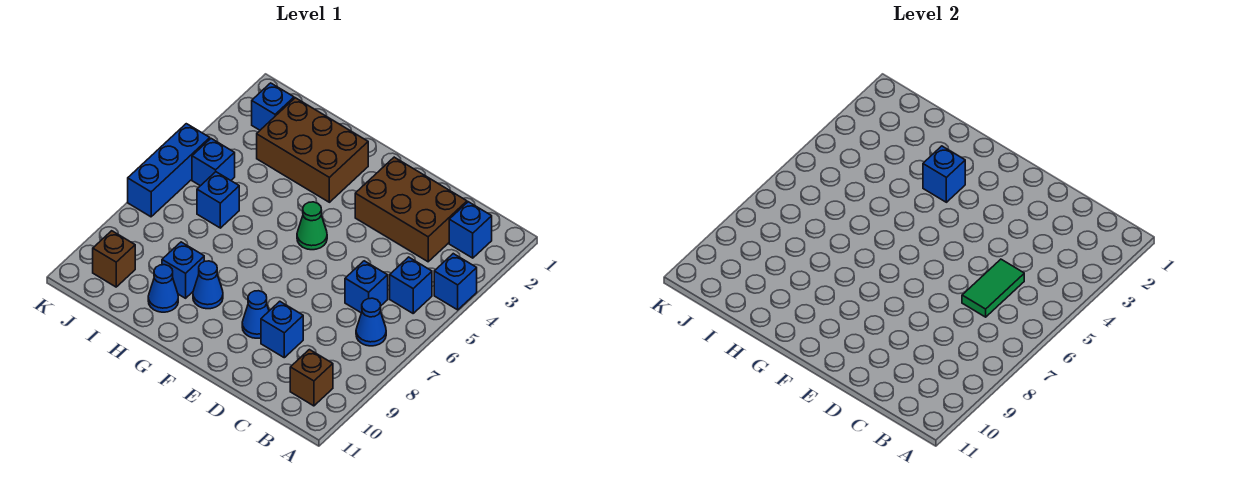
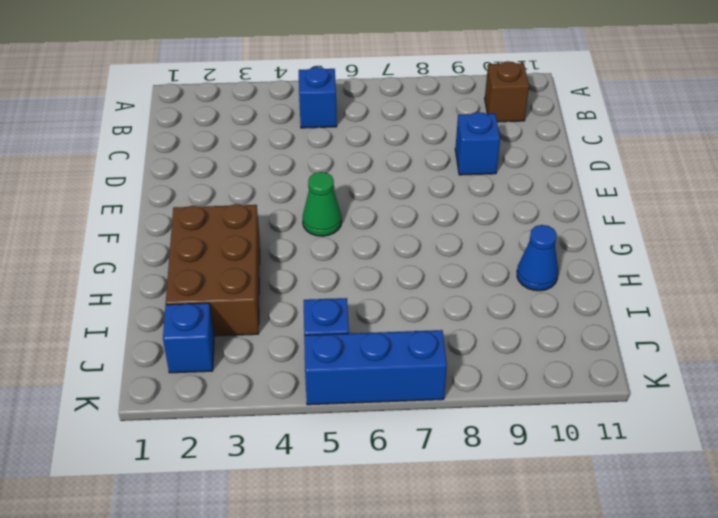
none -> blue 1x1 brick [434,254,477,310]
none -> blue 1x1 brick [449,202,492,258]
none -> blue 1x1 cone [356,298,386,346]

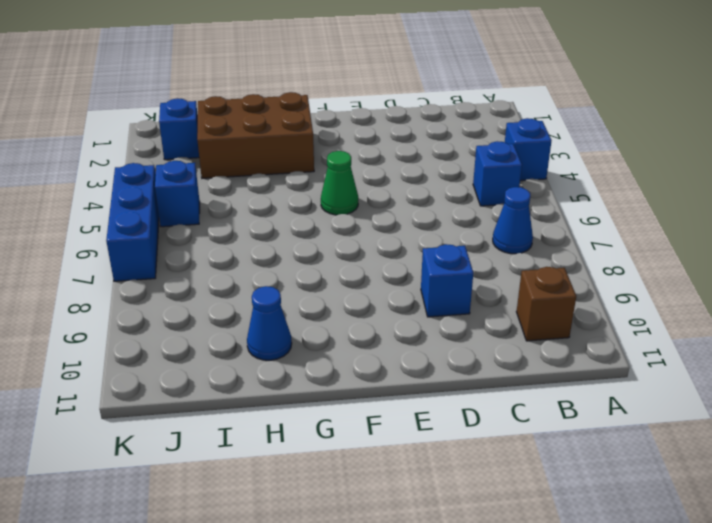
none -> blue 1x1 brick [449,202,492,258]
none -> brown 2x3 brick [355,157,467,262]
none -> blue 1x1 brick [345,261,388,313]

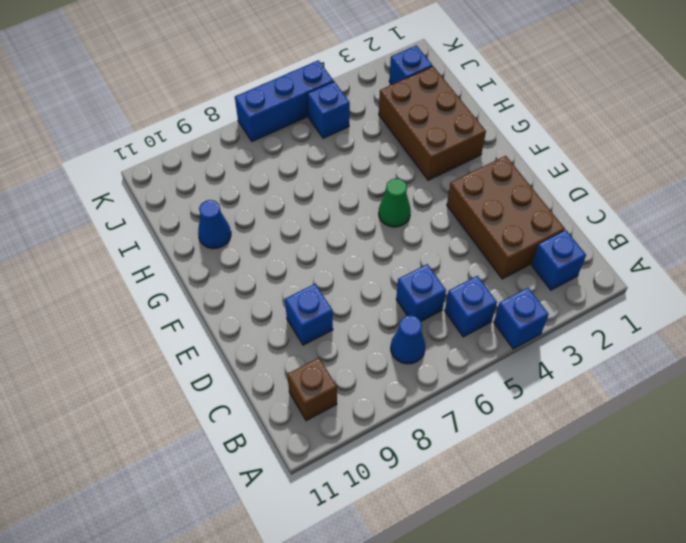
none -> blue 1x1 cone [242,291,269,338]
none -> blue 1x1 cone [193,261,223,309]
none -> blue 1x1 brick [162,242,204,298]

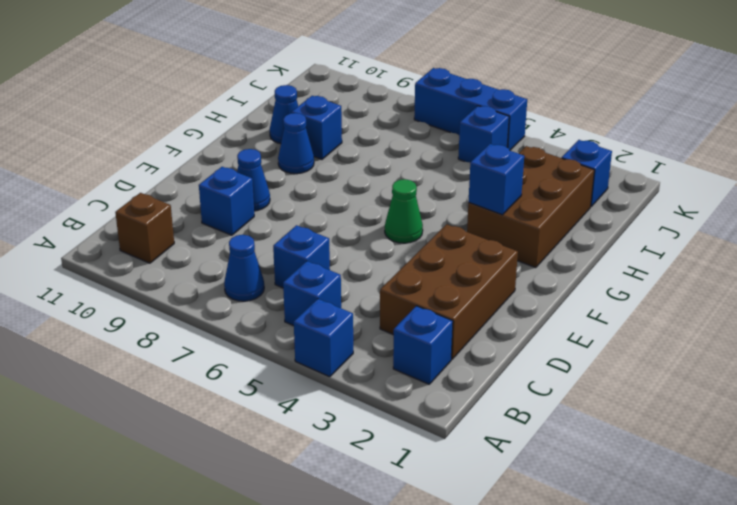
none -> blue 1x1 brick [197,172,239,228]
none -> brown 1x1 brick [93,231,135,287]
none -> green 1x2 tile [962,259,1024,317]

